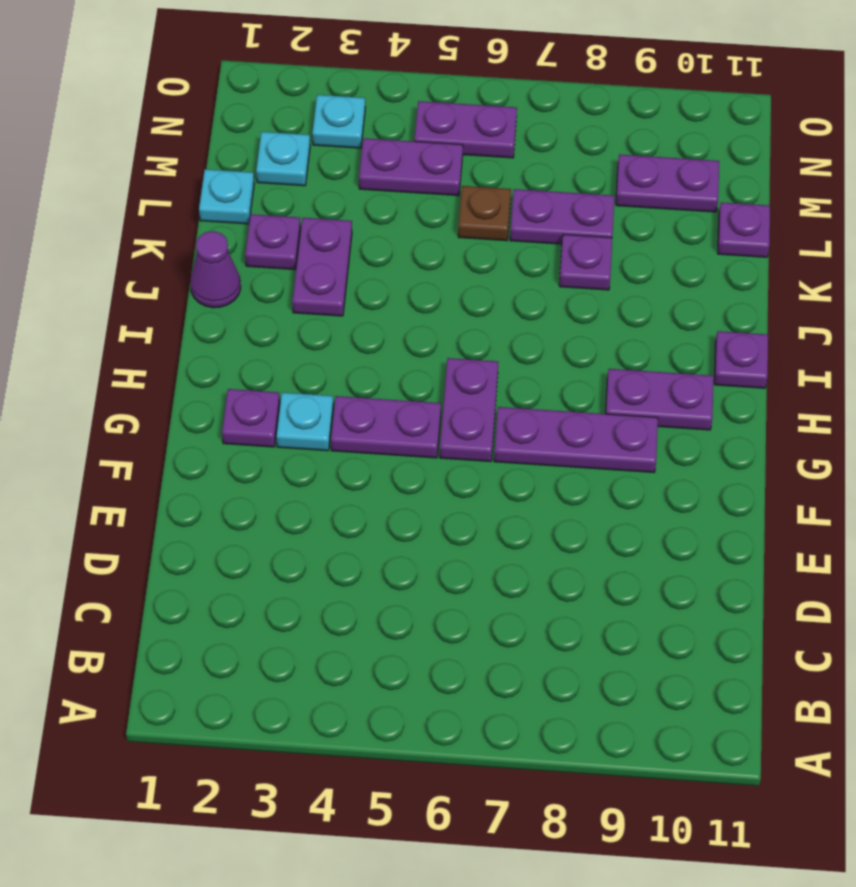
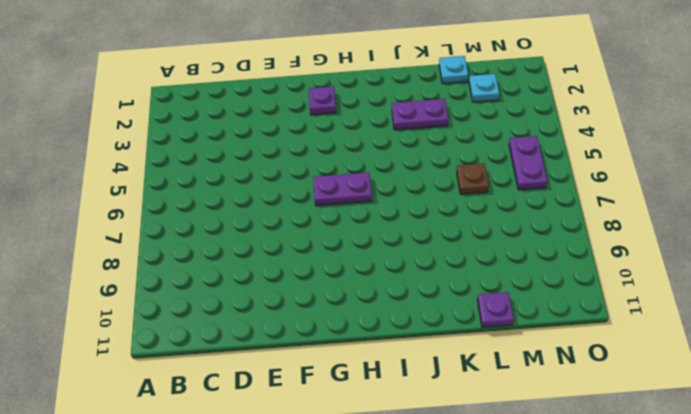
none -> cyan 1x1 plate [276,393,333,451]
none -> purple 1x2 plate [331,396,441,458]
none -> purple 1x3 plate [494,407,658,472]

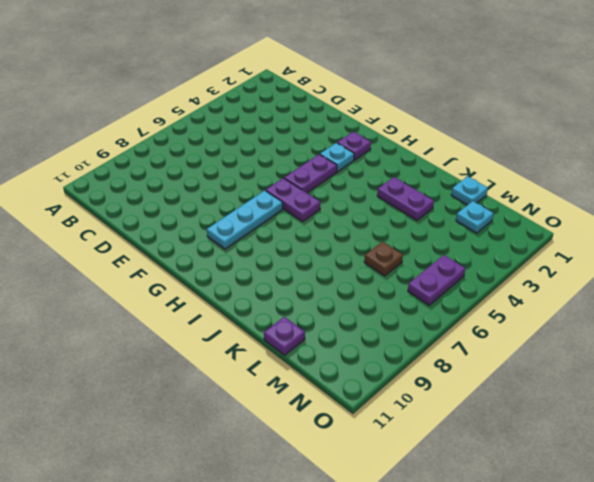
cyan 1x3 plate [207,190,283,249] -> purple 1x3 plate [494,407,658,472]
none -> purple 1x2 plate [606,369,714,430]
none -> purple 1x1 plate [714,331,768,388]
none -> purple 1x1 cone [190,231,241,308]

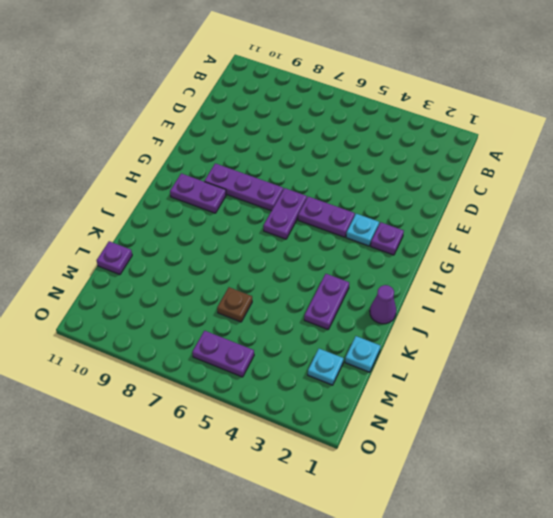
none -> purple 1x1 plate [714,331,768,388]
none -> purple 1x1 plate [245,214,300,270]
none -> purple 1x1 plate [559,234,612,290]

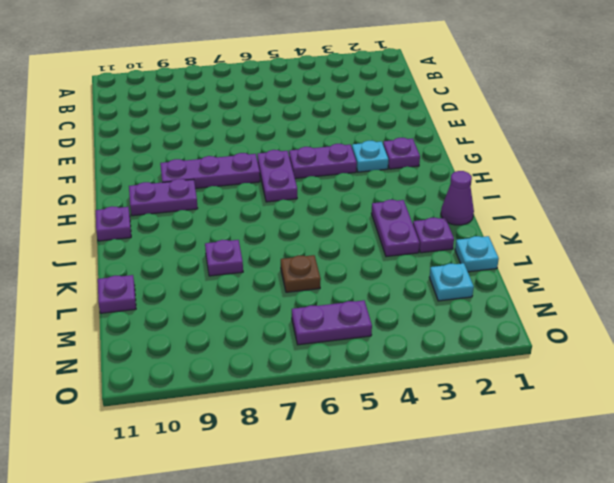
none -> purple 1x2 plate [510,189,614,244]
none -> purple 1x2 plate [359,138,463,196]
none -> purple 1x2 plate [616,154,719,212]

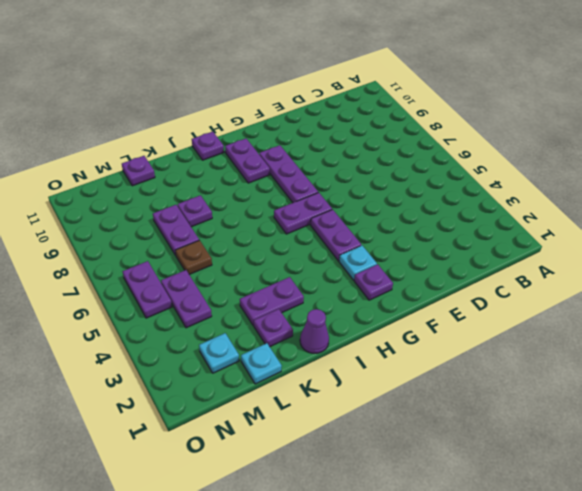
none -> purple 1x2 plate [616,154,719,212]
none -> cyan 1x1 plate [312,95,365,148]

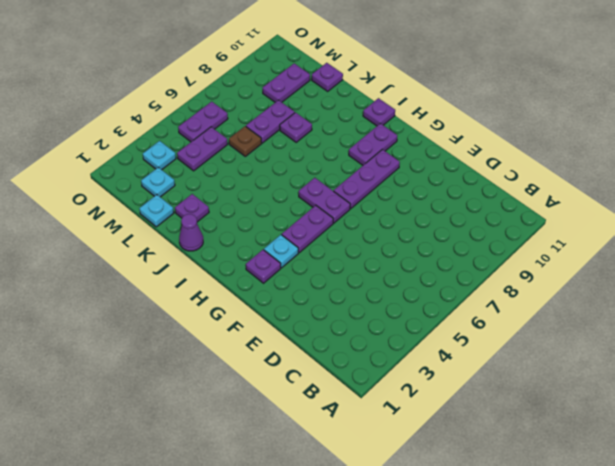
none -> purple 1x2 plate [292,218,352,316]

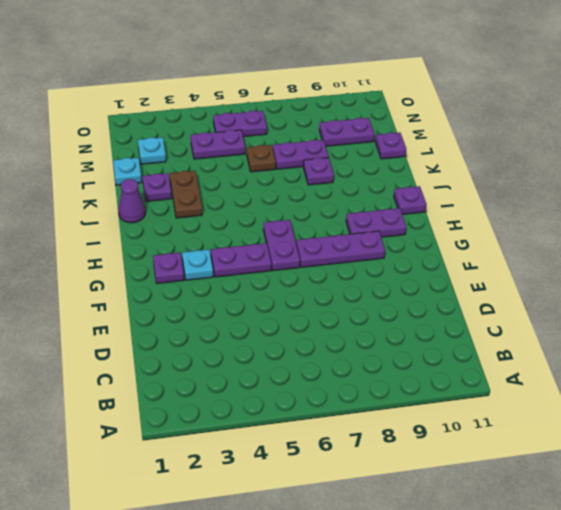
brown 1x2 plate [170,171,202,218] -> purple 1x2 plate [292,218,352,316]
none -> cyan 1x1 plate [312,95,365,148]

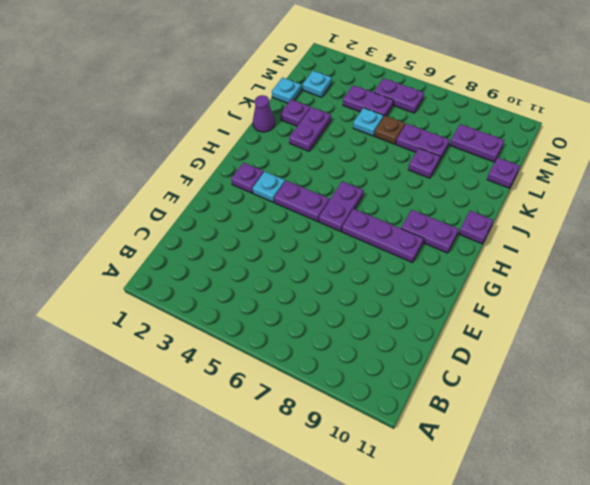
cyan 1x1 plate [353,108,384,136] -> cyan 1x1 plate moved to [312,95,365,148]

